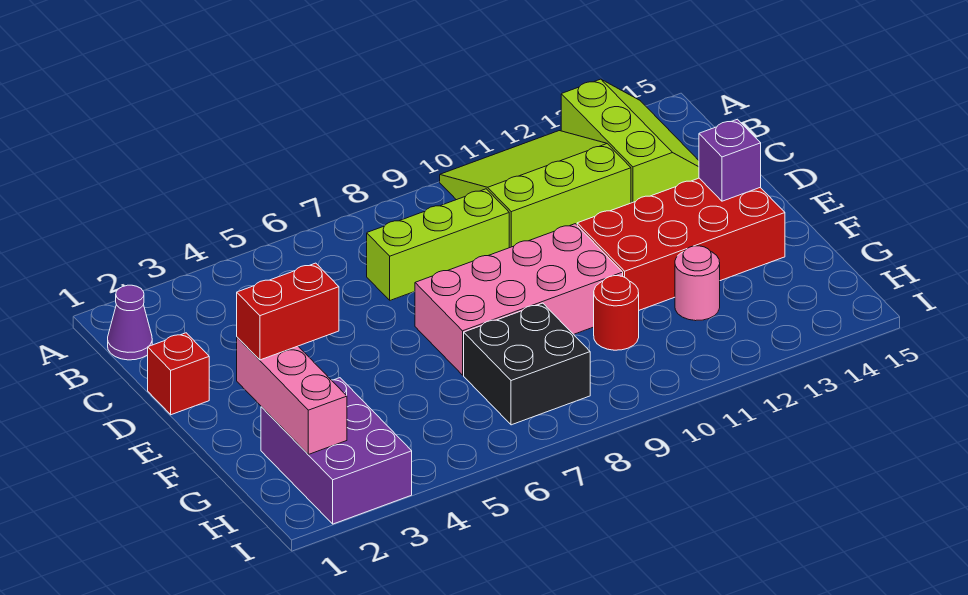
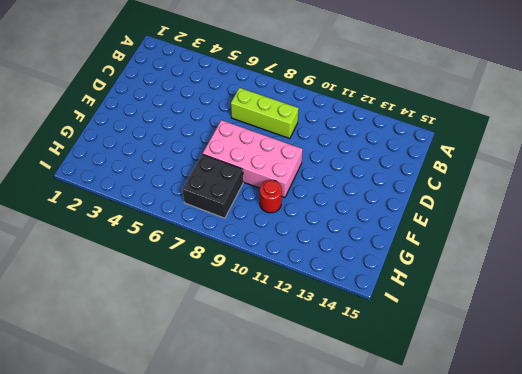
none -> lime 3x3 slope [440,131,631,248]
none -> lime 2x3 slope [561,79,699,203]
none -> purple 1x1 cone [108,285,152,360]

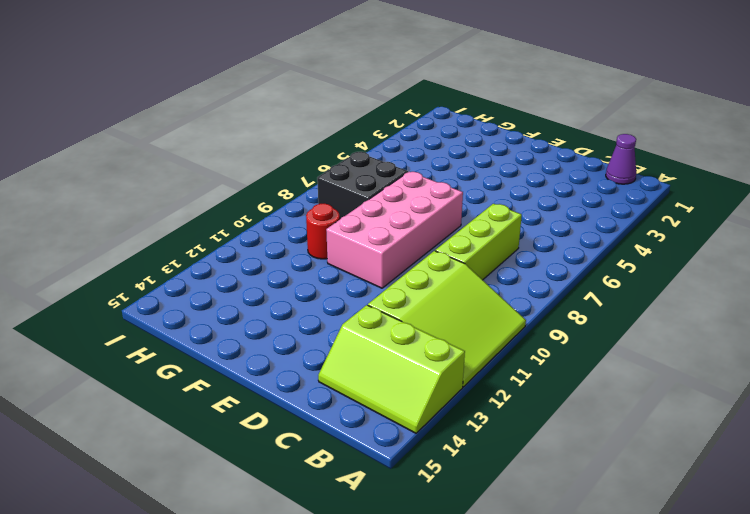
none -> red 1x1 brick [148,333,209,415]
none -> red 2x4 brick [577,178,785,310]
none -> purple 2x3 brick [261,378,412,524]

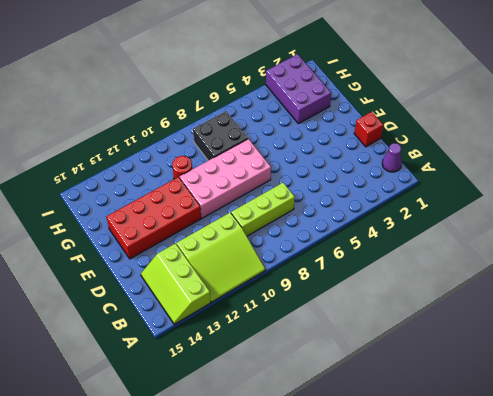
none -> pink 1x1 round brick [675,246,720,321]
none -> purple 1x1 brick [699,119,761,201]
none -> pink 1x3 brick [237,337,347,454]

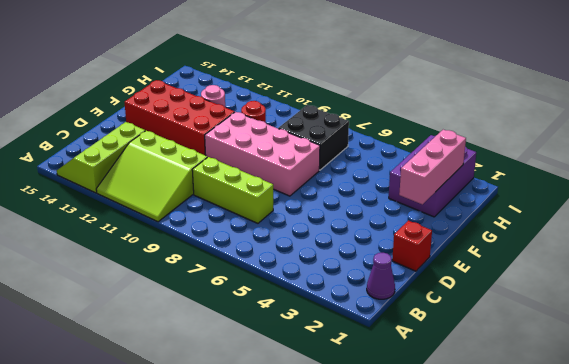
none -> purple 1x1 brick [699,119,761,201]
none -> red 1x2 brick [237,263,339,360]

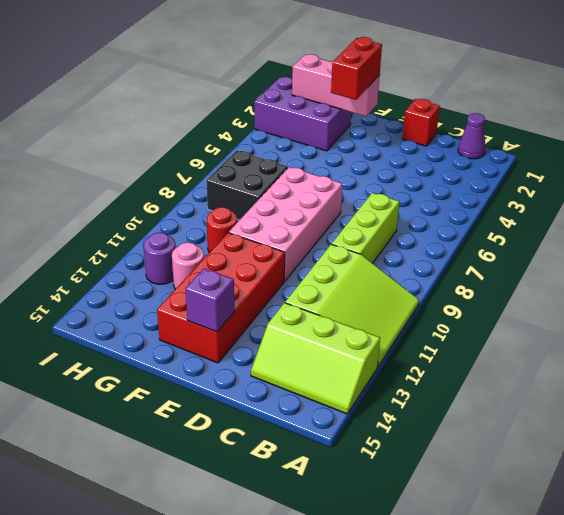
purple 1x1 round brick [144,232,176,284] -> none

